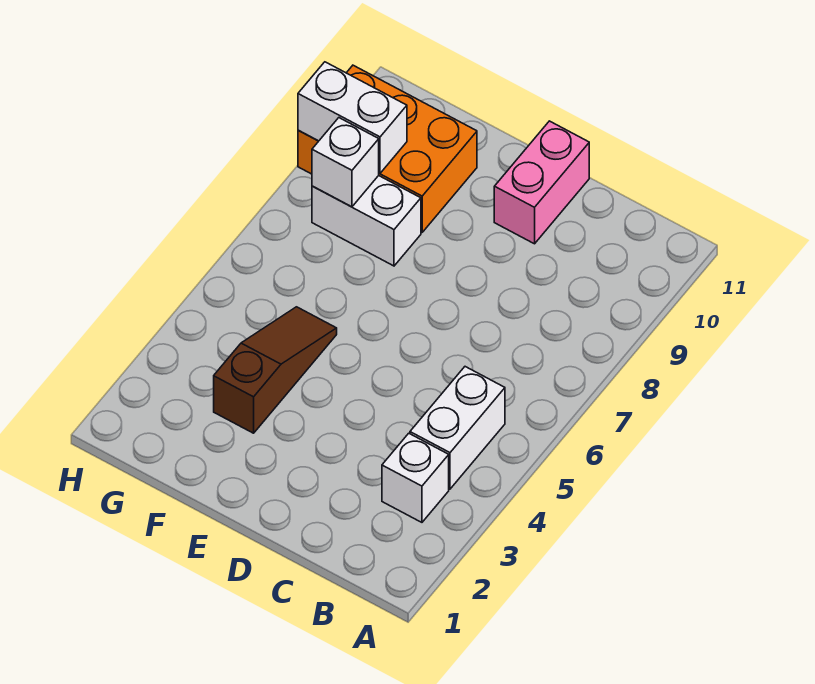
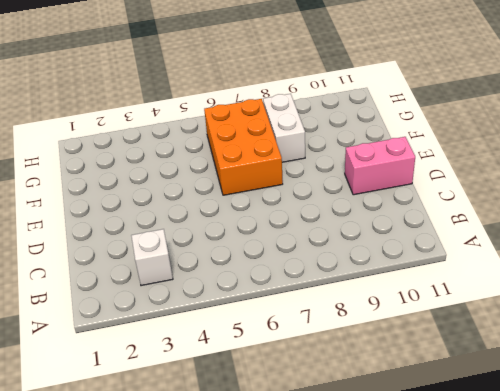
orange 2x3 brick [204,99,283,195] -> orange 2x3 brick moved to [298,65,477,232]
none -> white 1x2 brick [410,367,505,489]
none -> brown 1x3 slope [214,307,337,433]

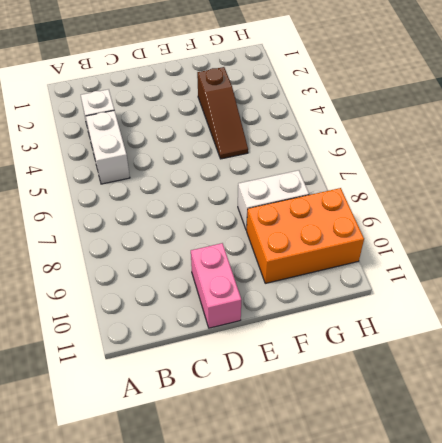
none -> white 1x1 brick [312,118,379,207]
none -> white 1x2 brick [298,62,407,173]

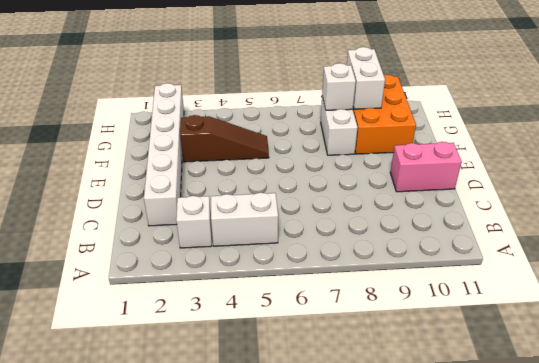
white 1x6 brick [144,83,184,226] -> none

